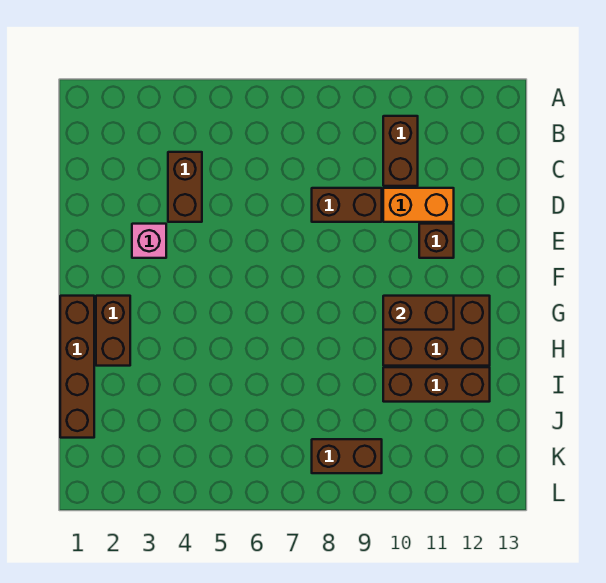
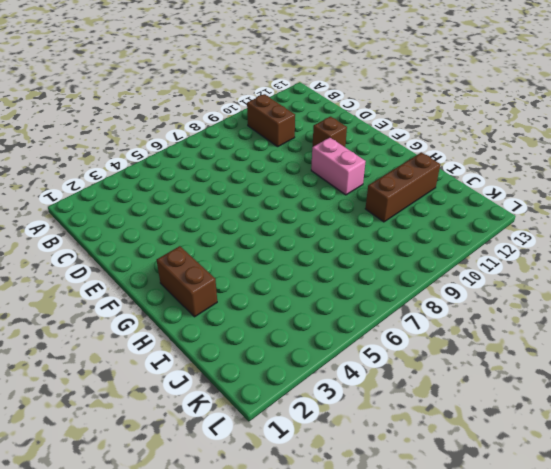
pink 1x2 brick [311,138,366,195] -> brown 2x3 brick [383,296,490,366]
none -> brown 1x2 brick [168,152,202,222]
none -> brown 1x2 brick [312,188,382,222]
none -> orange 1x2 brick [383,188,454,222]

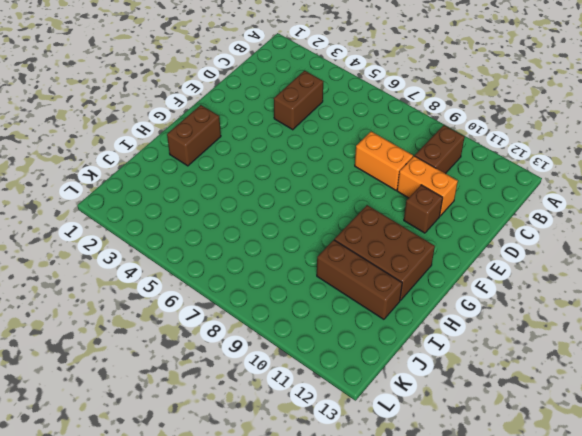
orange 1x2 brick [355,132,413,190] -> brown 1x2 brick [312,188,382,222]
none -> pink 1x1 brick [132,224,166,258]
none -> brown 1x4 brick [60,296,94,438]
none -> brown 1x2 brick [312,439,382,473]

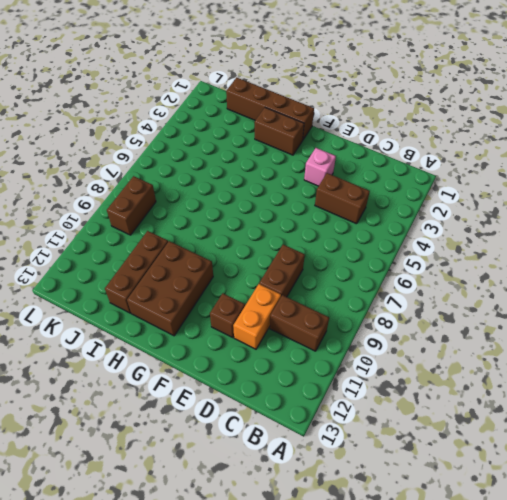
none -> brown 1x2 brick [383,296,454,330]

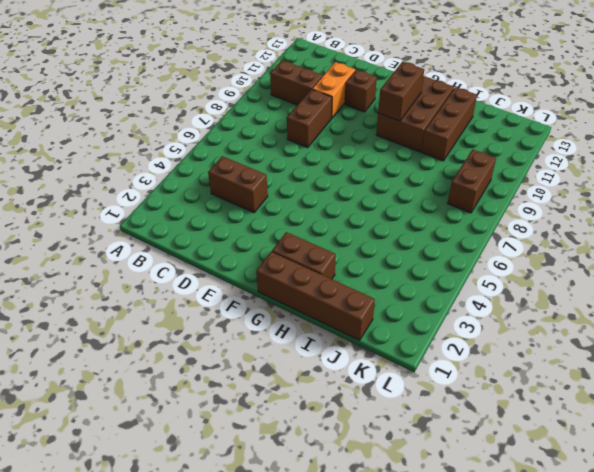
none -> pink 1x1 brick [132,224,166,258]

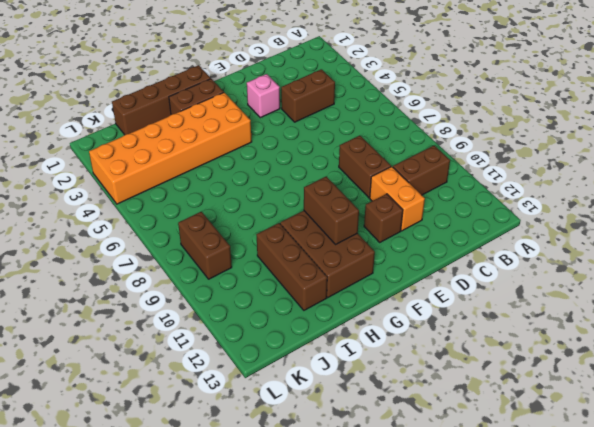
orange 2x6 brick [89,93,252,204] -> none

